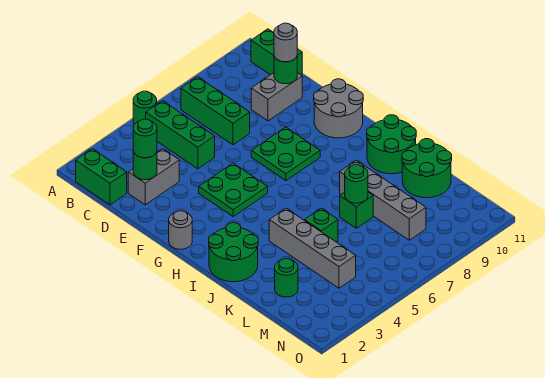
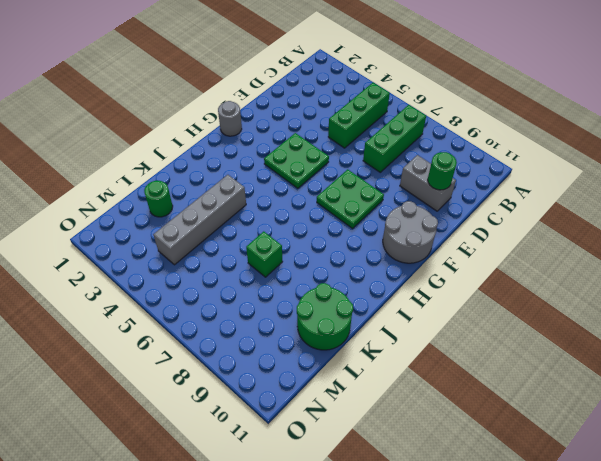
none -> green 1x1 round brick [133,91,157,125]
none -> green 1x2 brick [76,149,127,205]
none -> green 1x2 brick [251,29,302,75]

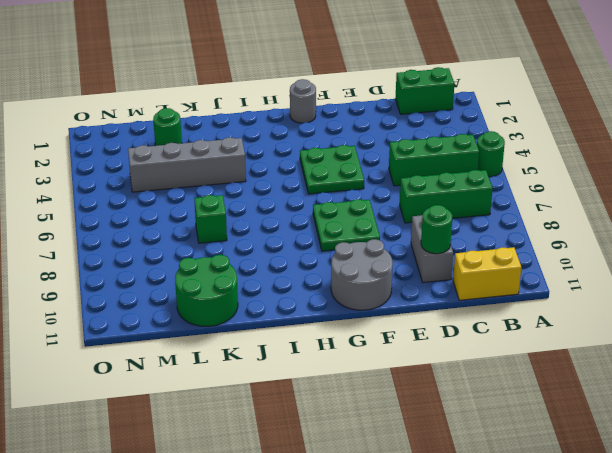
yellow 1x2 brick [453,247,521,300] -> green 1x2 brick [251,29,302,75]
none -> grey 1x2 brick [128,149,179,205]
none -> green 2x2 round brick [209,223,258,282]
none -> green 2x2 round brick [367,115,416,174]

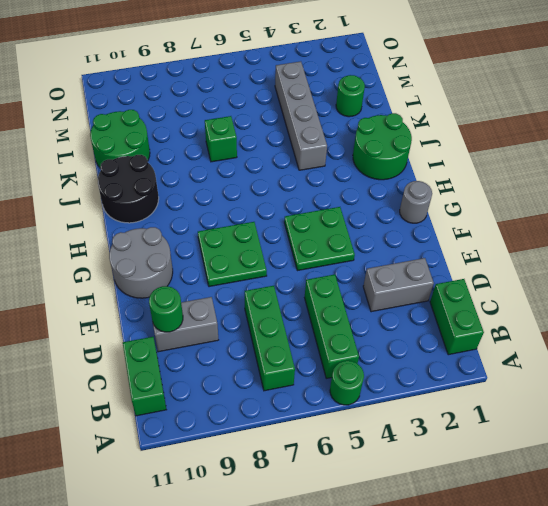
black 2x2 round brick [98,155,159,223] -> green 2x2 round brick [367,115,416,174]
none -> grey 1x4 brick [340,160,426,240]
none -> green 1x1 brick [305,208,338,242]
none -> green 1x1 round brick [133,152,157,180]

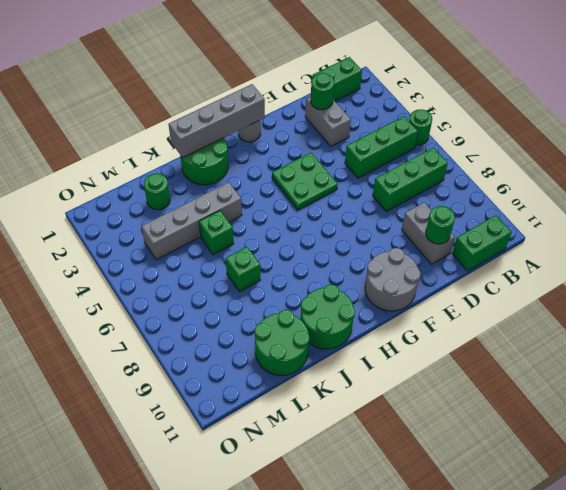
grey 1x4 brick [169,84,265,158] -> grey 1x4 brick moved to [340,160,426,240]
none -> green 2x2 plate [251,127,320,181]
none -> green 1x1 round brick [345,165,368,203]
none -> green 1x1 round brick [133,119,157,158]

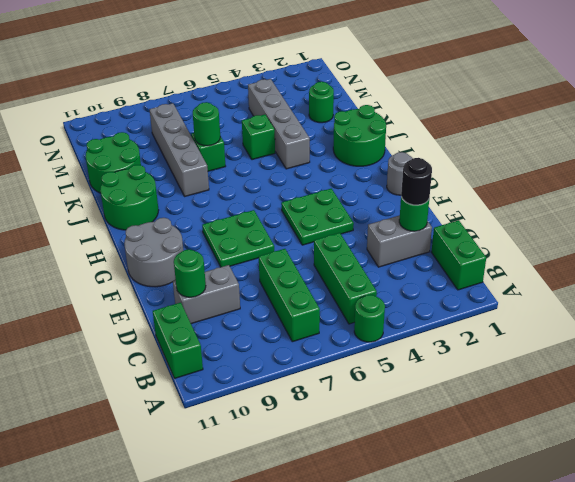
black 1x1 round brick [401,158,432,205] -> green 1x1 round brick [133,119,157,158]
none -> grey 1x1 round brick [274,23,297,62]

